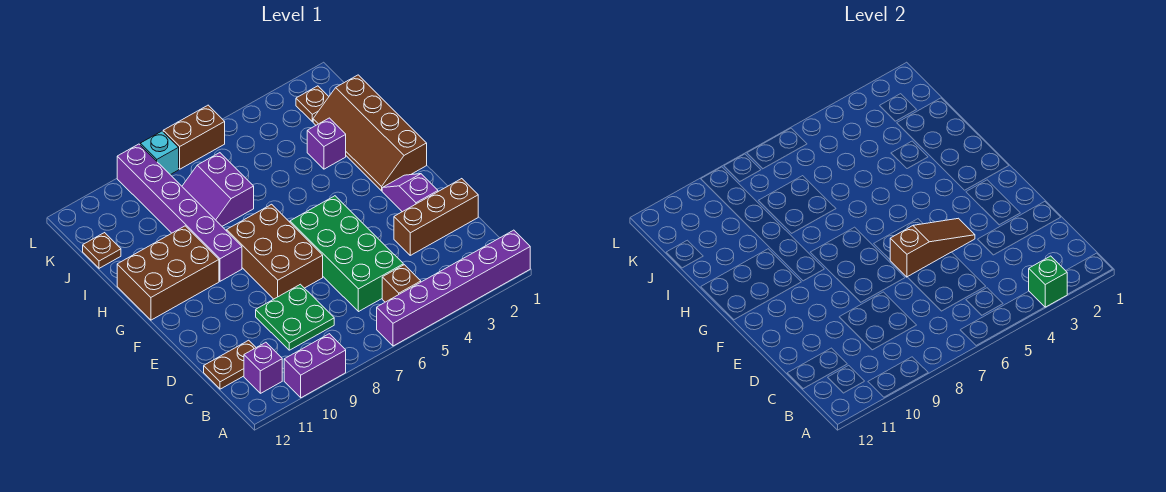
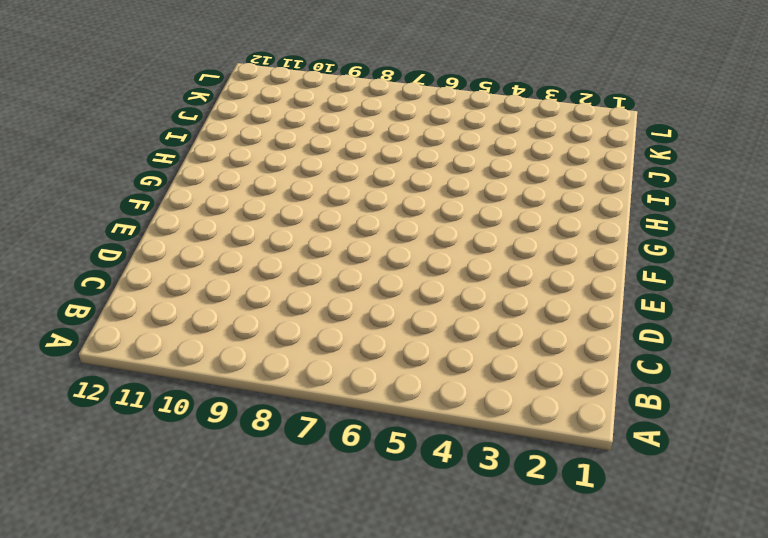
none -> purple 1x6 brick [377,230,530,346]
none -> purple 1x2 brick [284,334,346,398]
none -> brown 1x1 brick [382,265,421,302]

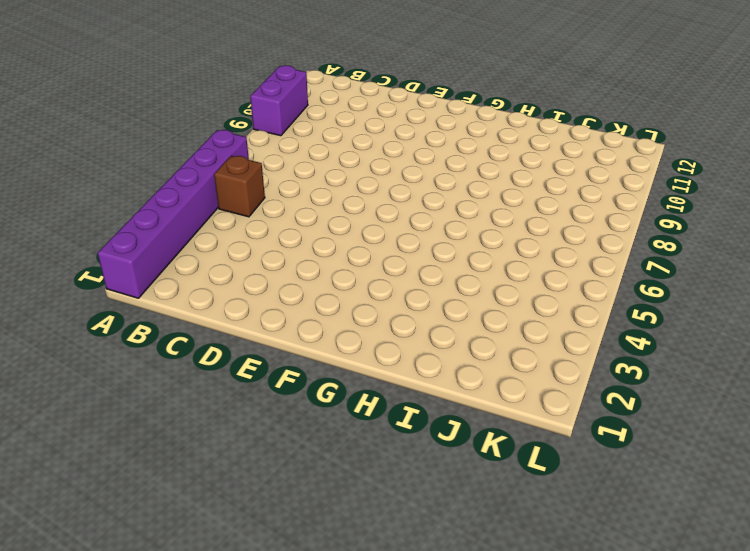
none -> purple 1x1 brick [244,342,282,393]
none -> green 2x4 brick [290,196,403,312]
none -> green 2x2 plate [256,284,334,350]

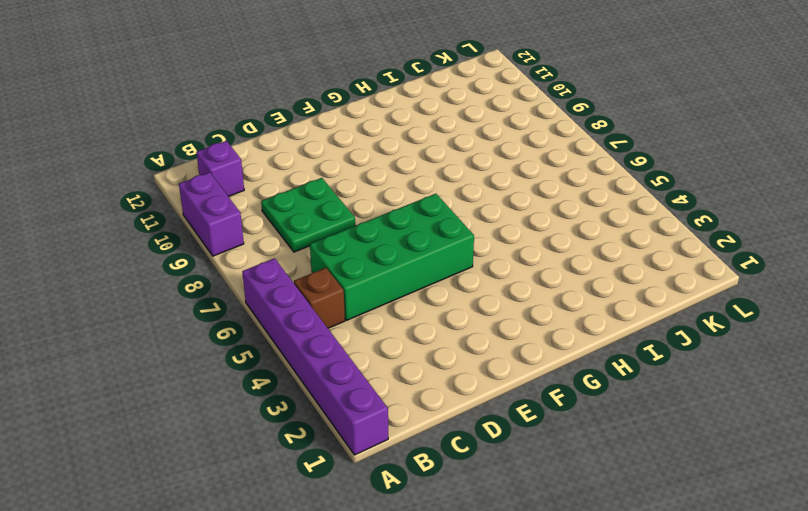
none -> brown 1x2 plate [204,340,256,389]
none -> brown 1x3 brick [394,179,478,255]
none -> purple 1x2 slope [382,174,438,212]

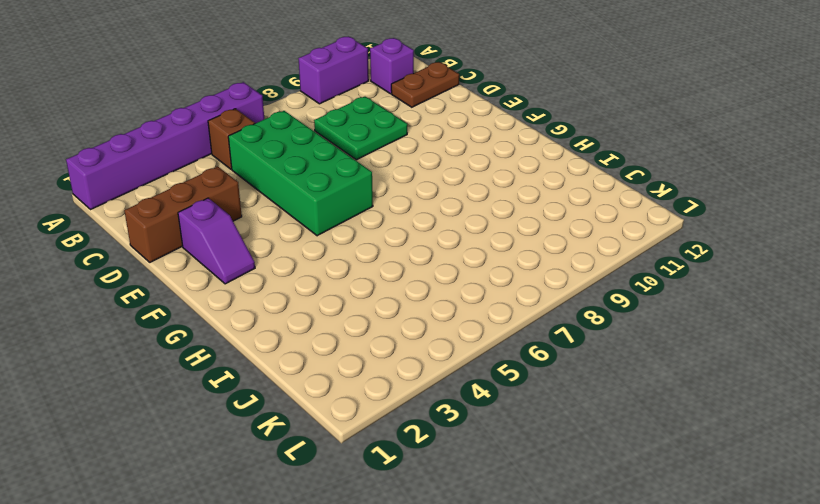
none -> brown 2x3 brick [227,204,323,299]
none -> brown 2x4 slope [313,75,427,191]
none -> purple 1x6 brick [117,144,242,281]

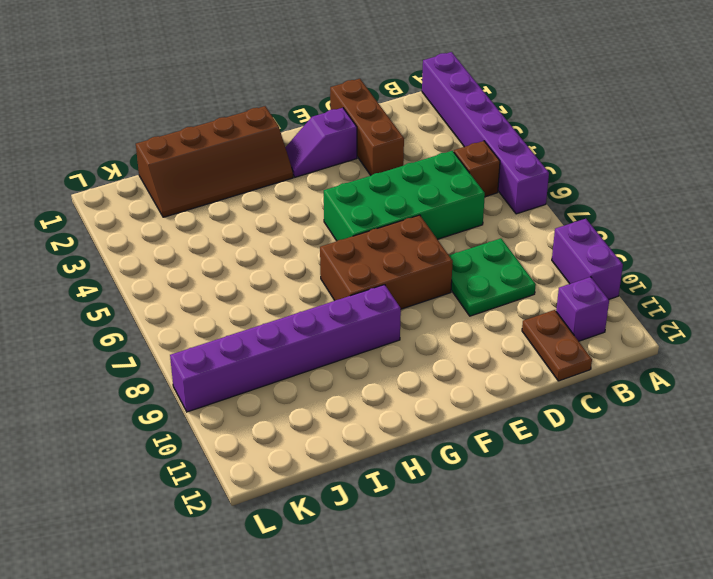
none -> brown 2x3 brick [117,226,219,320]
none -> purple 1x1 brick [307,118,346,169]
none -> purple 2x2 slope [182,153,254,226]

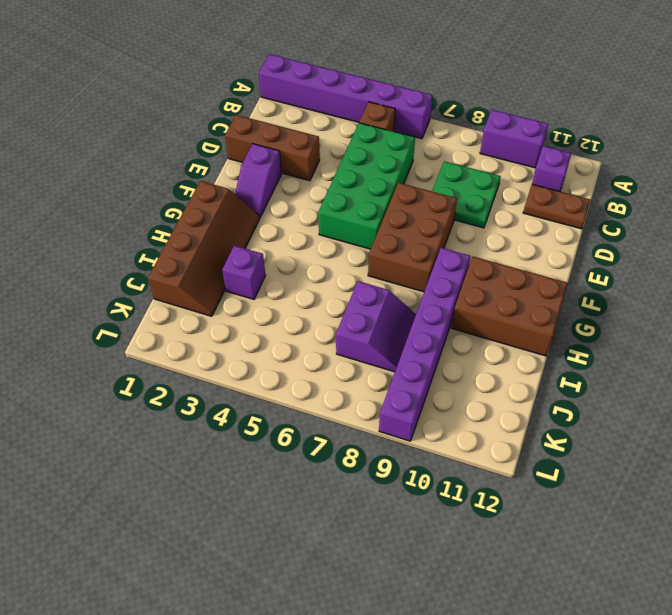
none -> brown 1x1 plate [83,233,121,268]
none -> brown 1x1 plate [296,86,329,122]
none -> brown 1x2 brick [163,105,225,169]

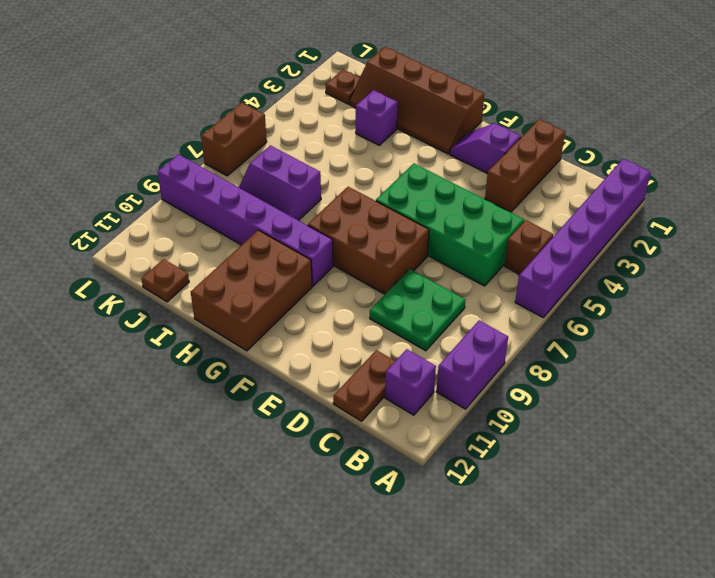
none -> cyan 1x1 brick [140,131,179,175]
none -> green 1x1 brick [1029,256,1067,307]
none -> brown 1x3 slope [890,218,975,277]

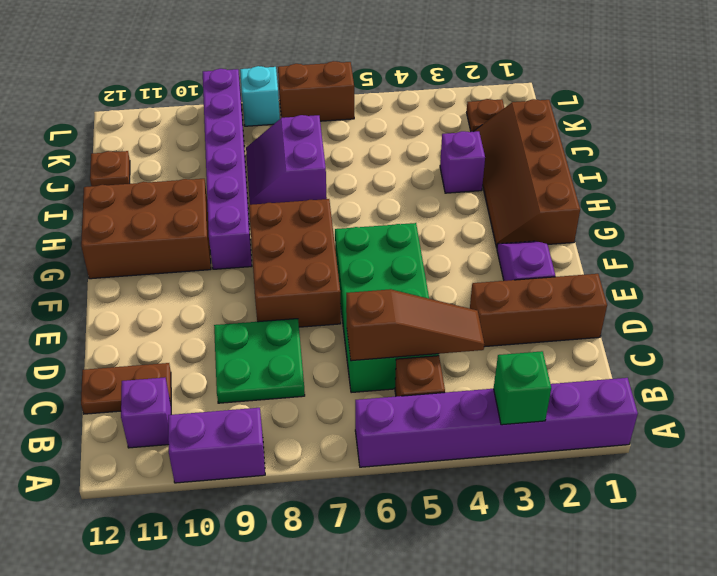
brown 1x3 slope [346,289,484,361] -> brown 1x3 slope moved to [890,218,975,277]

